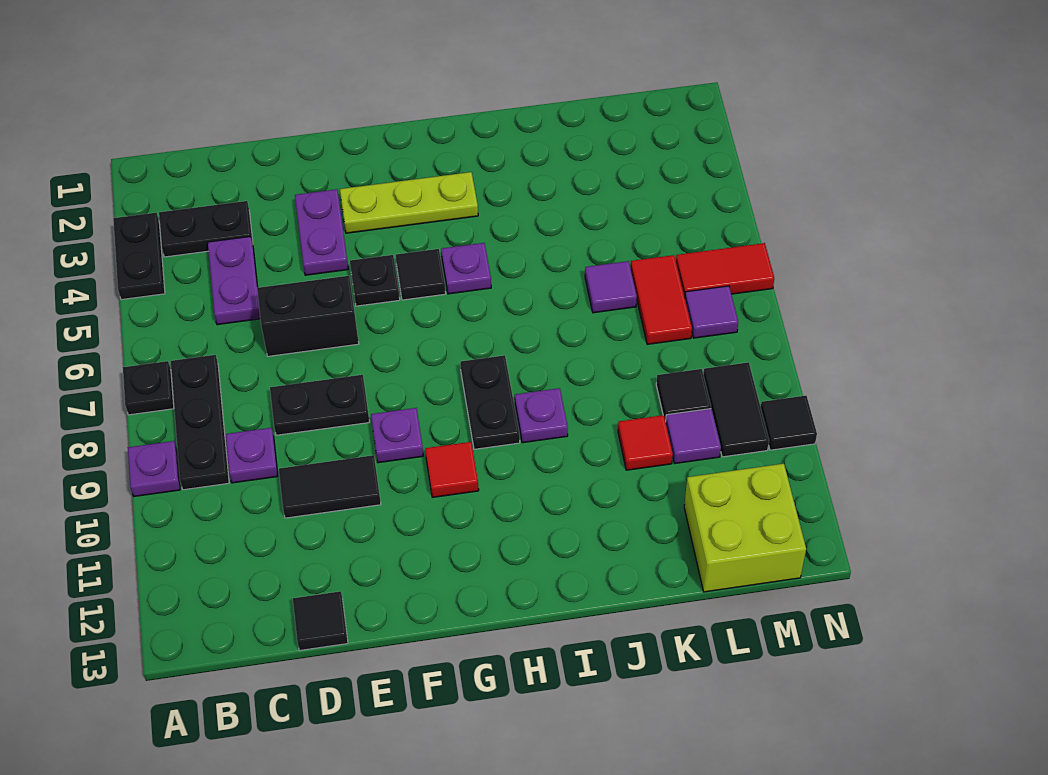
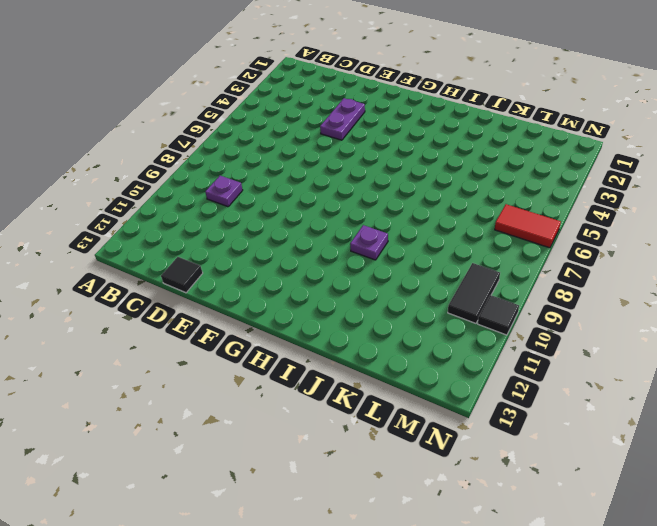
none -> black 1x2 plate [113,213,165,300]
none -> black 1x1 plate [123,361,174,415]
none -> purple 1x1 plate [128,441,180,496]
none -> black 1x2 plate [159,201,253,257]

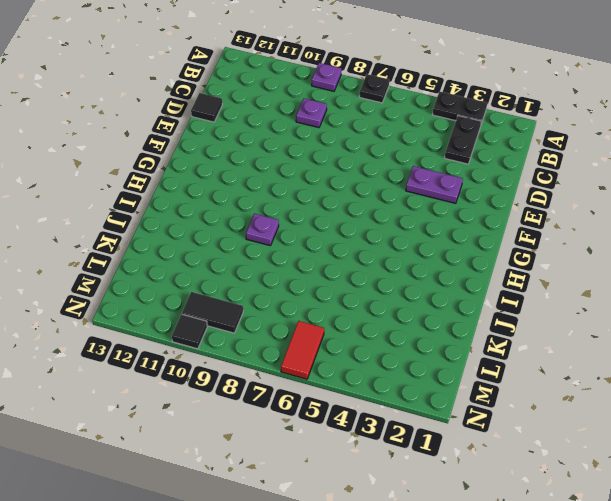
none -> black 1x3 plate [171,355,229,490]
none -> purple 1x2 plate [208,237,260,325]
none -> black 1x2 brick [257,276,359,356]
none -> black 1x2 plate [270,375,369,435]

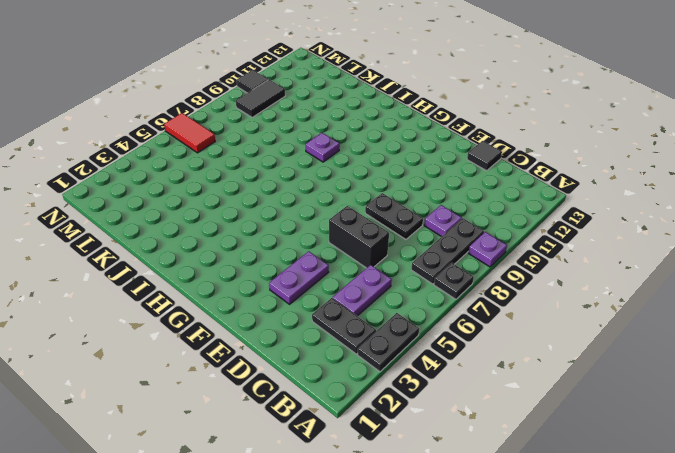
none -> black 1x2 tile [279,455,381,518]
none -> lime 1x3 plate [340,172,478,233]
none -> black 1x1 plate [350,255,400,306]
none -> purple 1x1 plate [371,408,423,463]

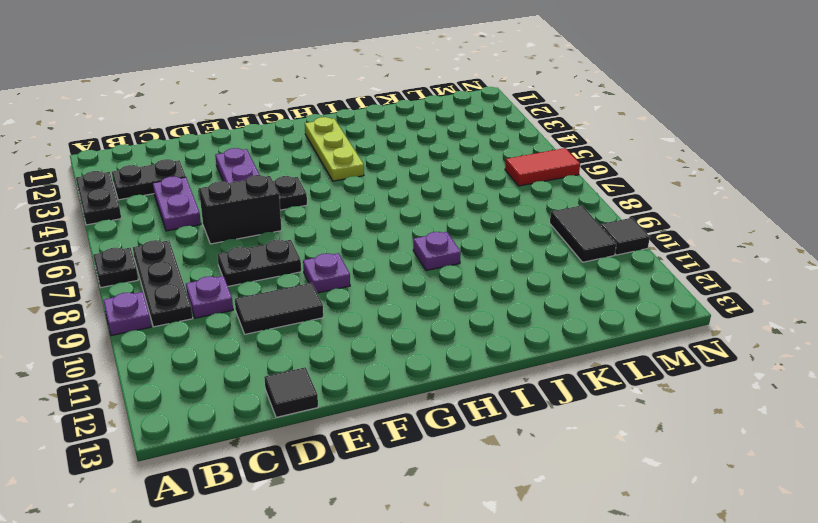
lime 1x3 plate [305,117,364,181] -> lime 1x3 plate turned to [340,172,478,233]
none -> black 1x1 tile [396,249,446,300]
none -> red 1x1 tile [425,442,479,497]
none -> purple 1x1 plate [441,243,491,294]
none -> black 1x2 plate [460,355,520,449]

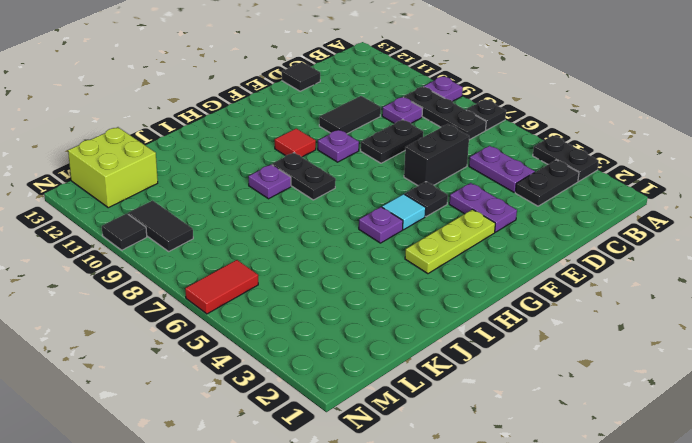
cyan 1x1 tile [382,194,426,230] -> black 1x1 tile [396,249,446,300]
none -> purple 1x1 tile [585,261,637,313]
none -> red 1x1 tile [618,415,673,470]
none -> red 1x2 tile [631,255,692,344]
none -> black 1x1 tile [656,369,711,422]

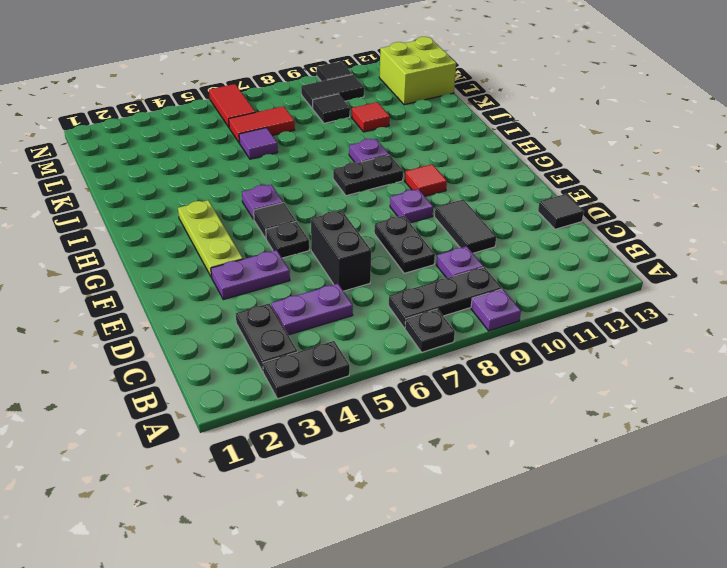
none -> purple 1x1 tile [666,409,721,464]
none -> purple 1x1 tile [685,286,738,338]

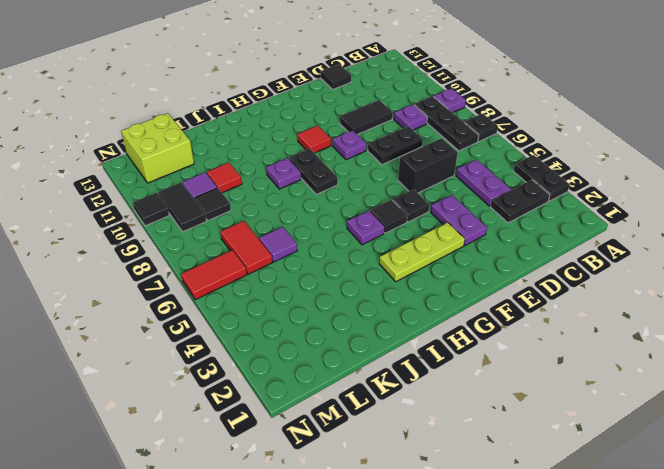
none -> purple 1x1 tile [685,286,738,338]

